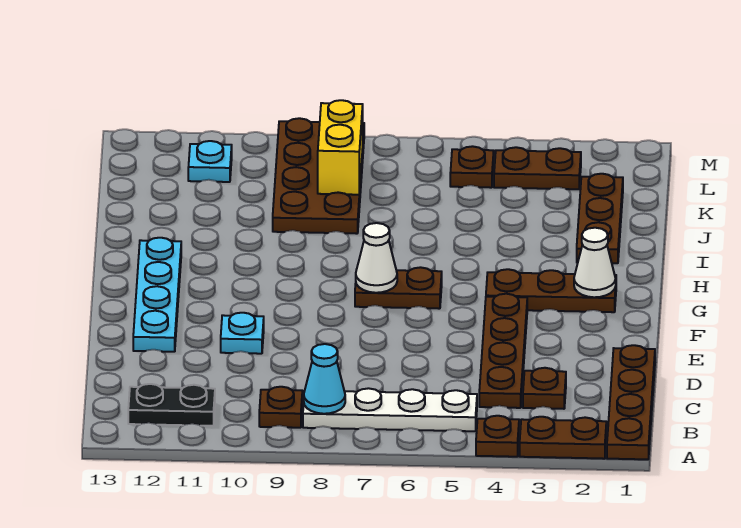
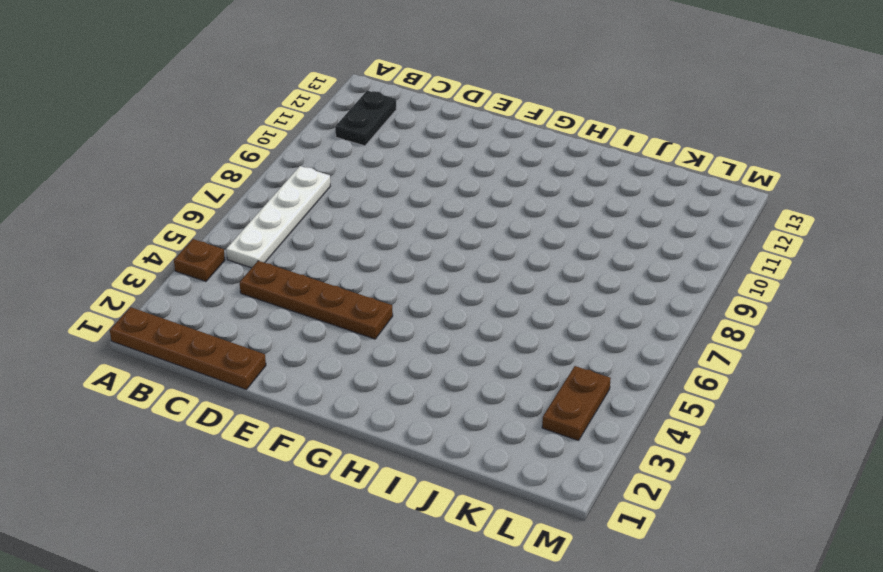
none -> brown 1x2 plate [520,417,606,459]
none -> brown 1x1 plate [259,387,302,428]
none -> brown 1x1 plate [523,368,566,409]

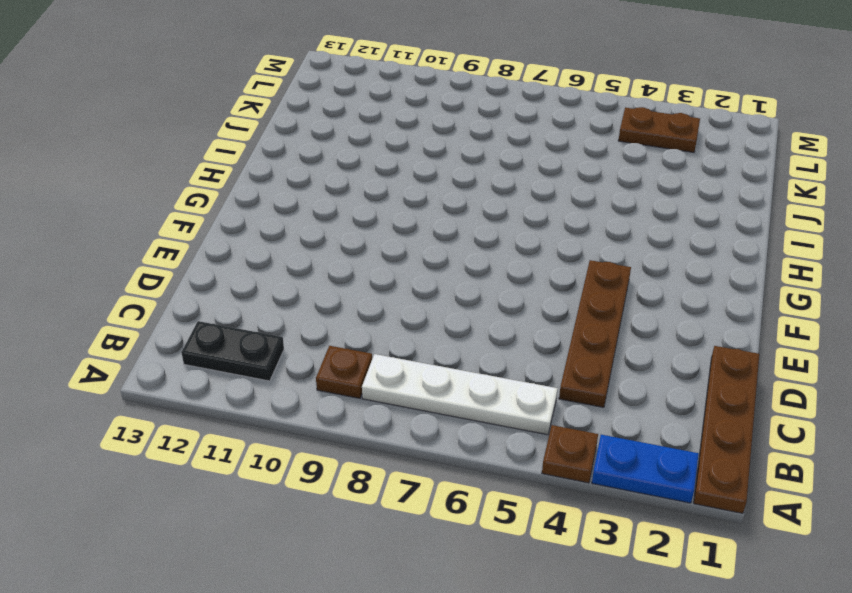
blue 1x2 plate [592,435,699,503] -> brown 1x2 plate [520,417,606,459]
none -> brown 1x1 plate [523,368,566,409]
none -> cyan 1x1 plate [221,313,264,354]
none -> cyan 1x4 plate [133,238,181,352]

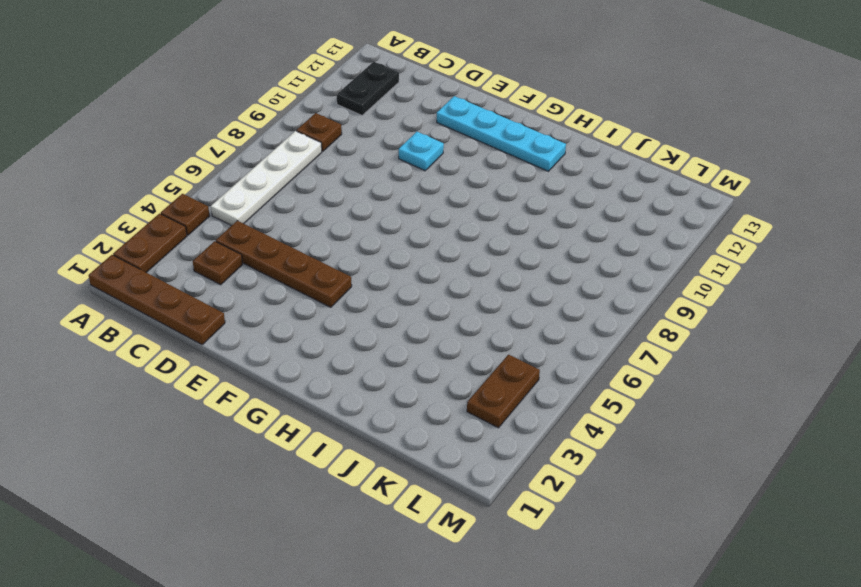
none -> brown 1x3 plate [486,269,616,312]
none -> brown 1x2 plate [355,267,442,309]
none -> brown 1x3 plate [577,174,623,263]

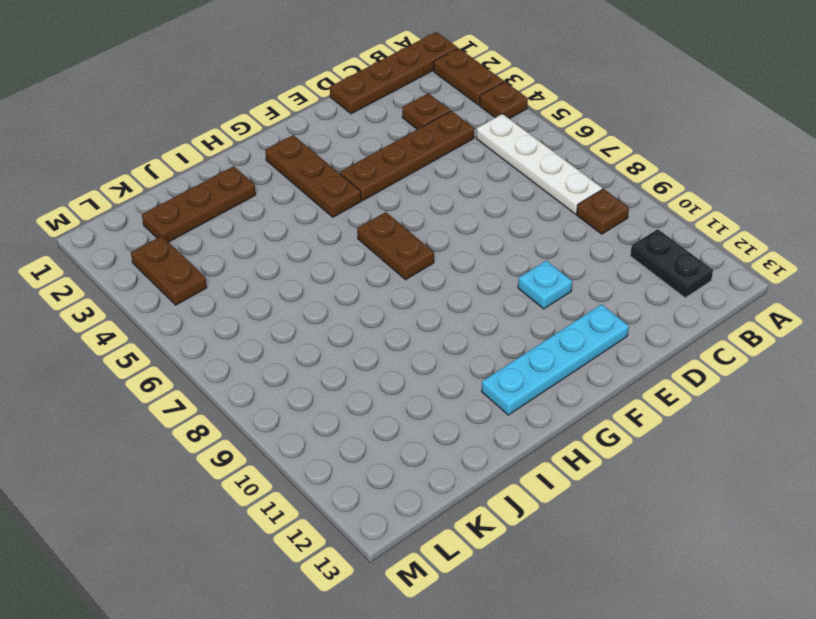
none -> brown 2x4 plate [273,118,364,234]
none -> brown 1x1 plate [450,146,494,188]
none -> cyan 1x1 plate [188,141,232,182]

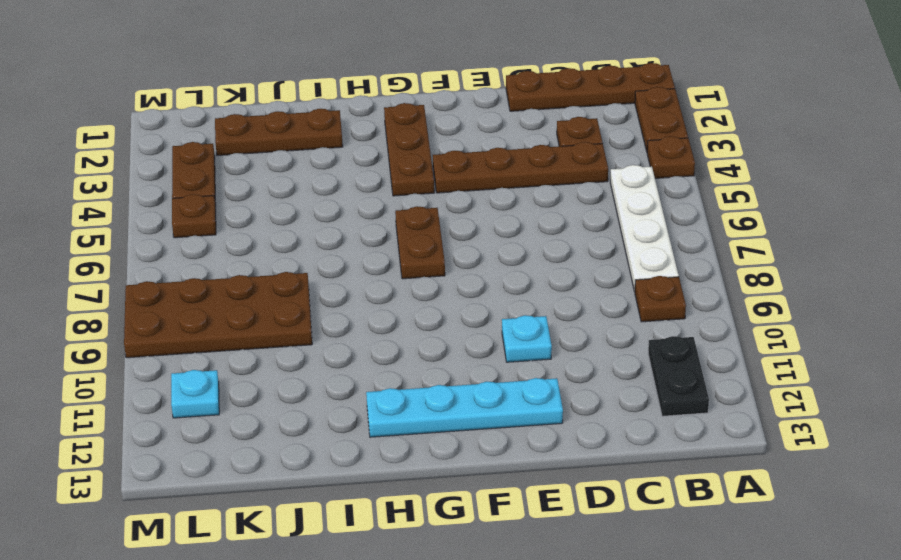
none -> cyan 1x1 cone [304,344,345,414]
none -> white 1x1 cone [574,228,616,297]
none -> white 1x1 cone [356,223,397,293]

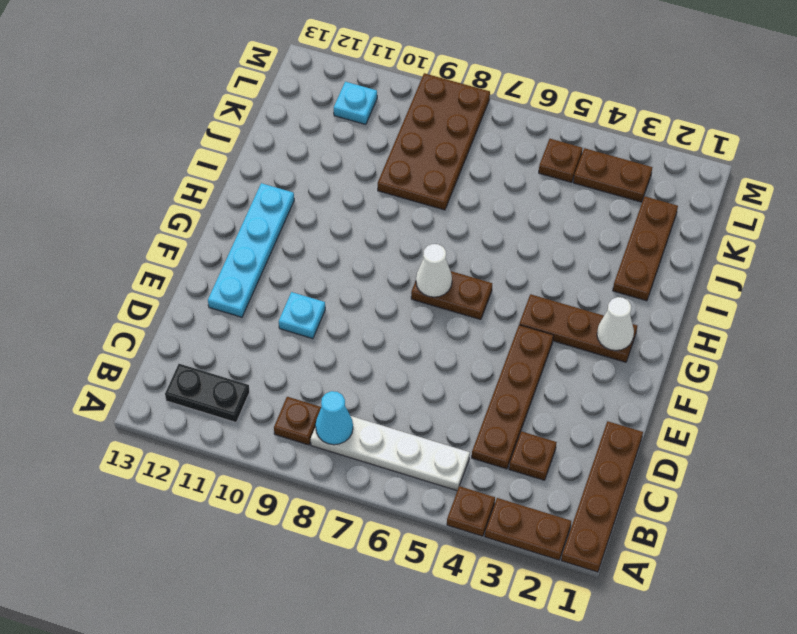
none -> yellow 1x2 brick [318,100,363,195]

